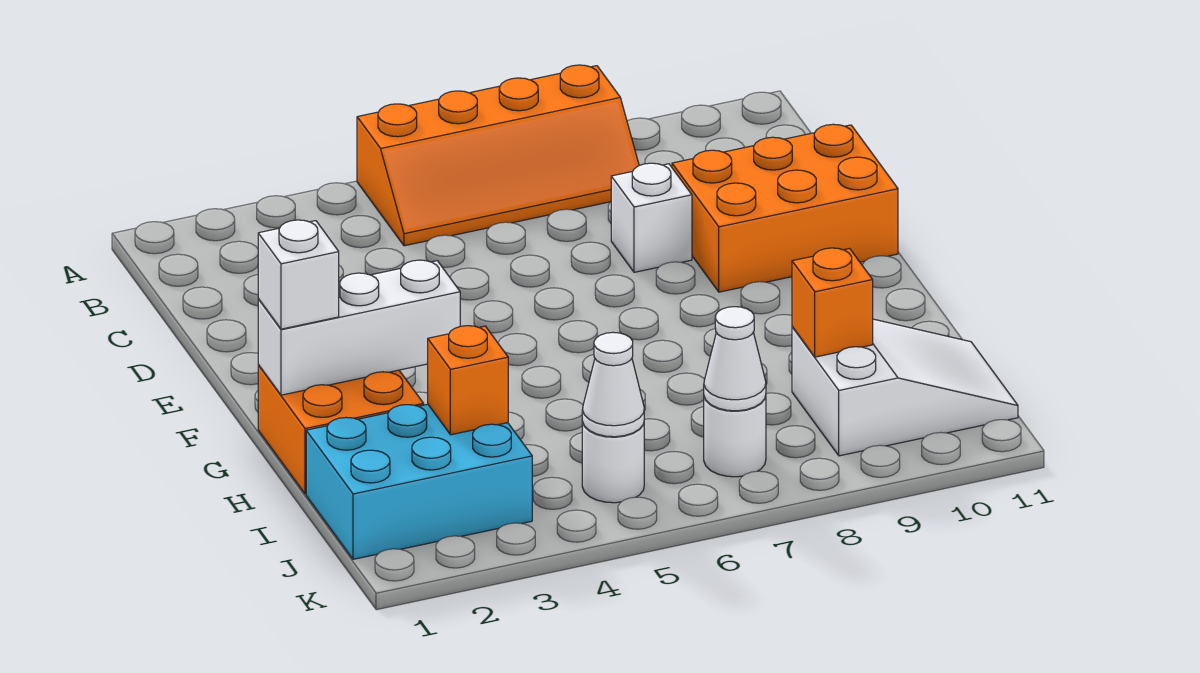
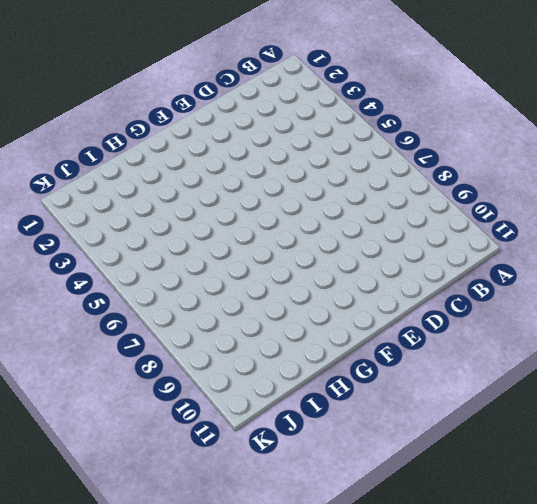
none -> orange 2x4 slope [357,65,639,246]
none -> white 1x1 brick [611,163,692,272]
none -> orange 2x3 brick [672,124,898,292]

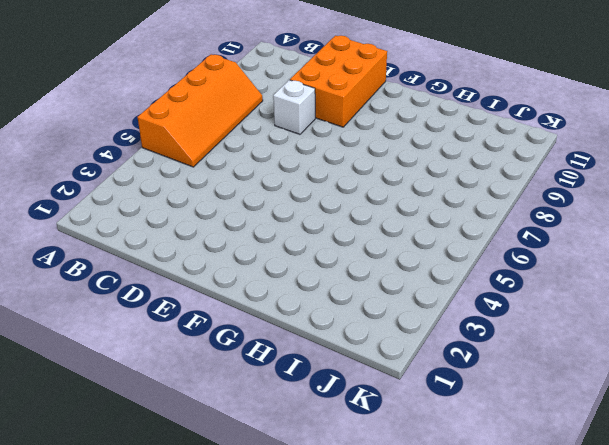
none -> orange 2x2 brick [258,365,424,494]
none -> cyan 2x3 brick [306,404,532,559]
none -> white 2x3 slope [792,319,1018,456]

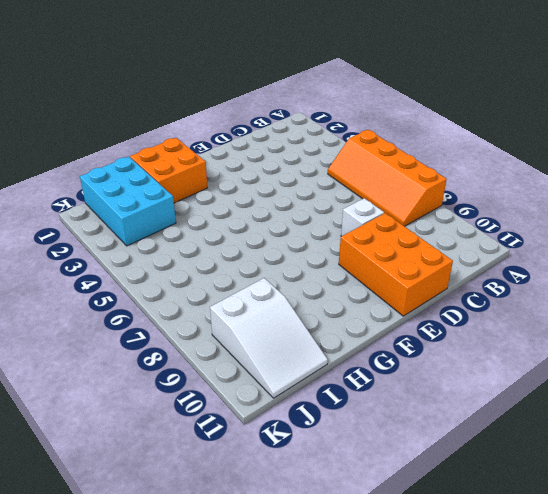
none -> white 1x1 round brick [582,422,644,503]
none -> white 1x1 round brick [704,396,766,477]
none -> white 1x3 brick [258,260,460,395]

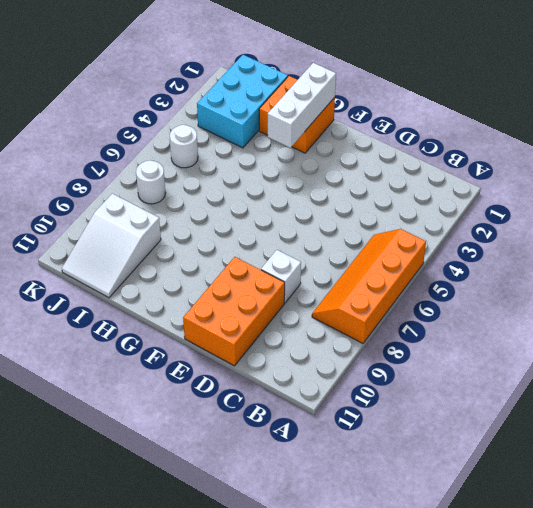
none -> orange 1x1 brick [428,326,508,435]
none -> orange 1x1 brick [792,248,873,357]
none -> white 1x1 cone [582,332,644,437]

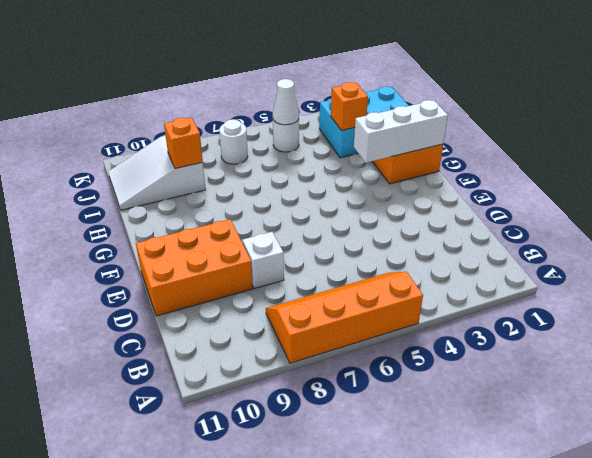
none -> white 1x1 cone [704,307,766,411]
none -> white 1x1 brick [258,220,339,329]

